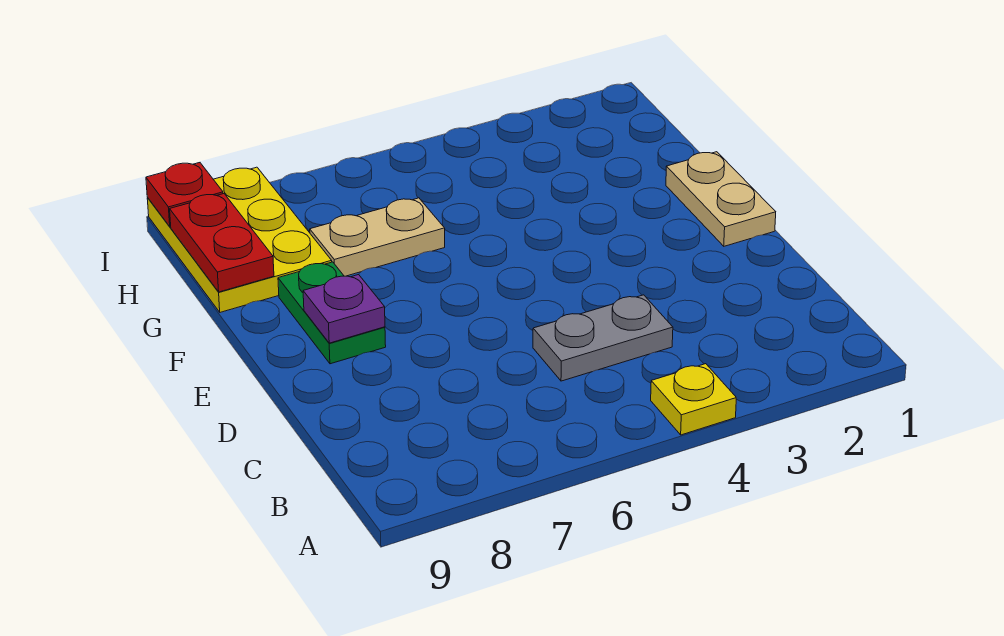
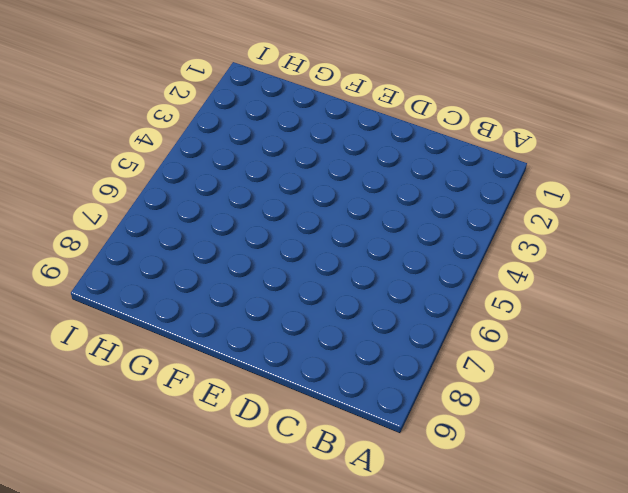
none -> yellow 1x1 plate [651,364,736,435]
none -> grey 1x2 plate [533,295,673,381]

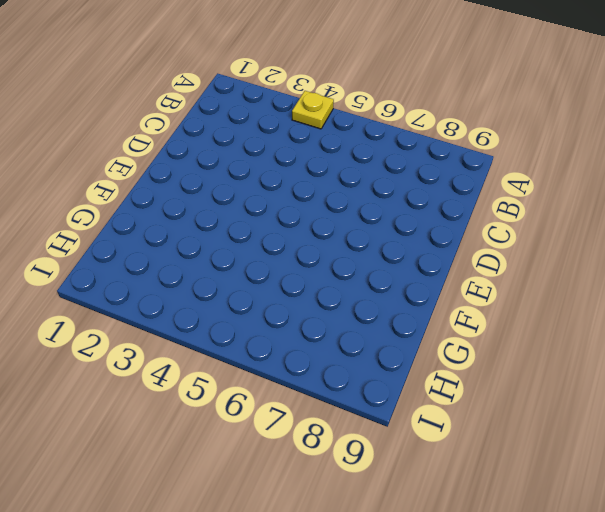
none -> grey 1x2 plate [533,295,673,381]
none -> tan 1x2 plate [666,152,776,246]

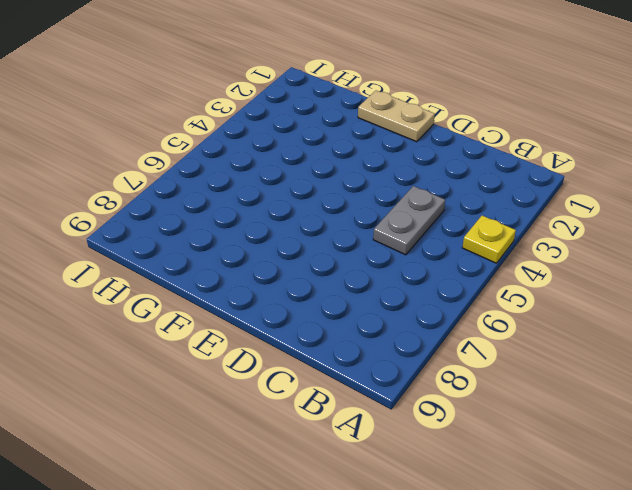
none -> green 1x2 plate [278,262,386,364]
none -> tan 1x2 plate [310,198,445,276]

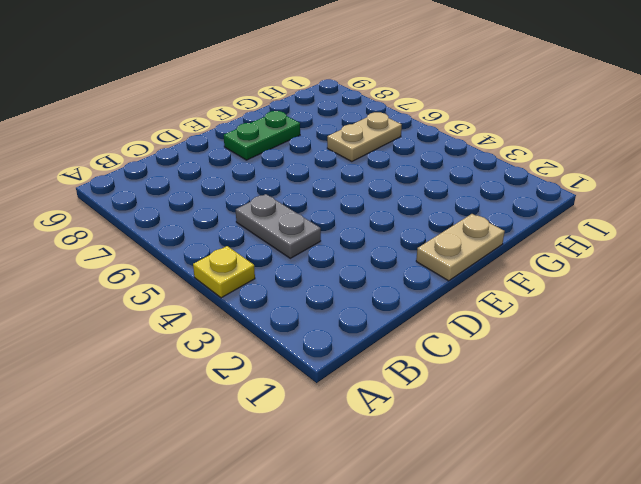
tan 1x2 plate [327,112,402,162] -> tan 1x2 plate turned to [310,198,445,276]
none -> yellow 2x3 plate [147,167,332,312]
none -> purple 1x1 plate [303,275,385,343]

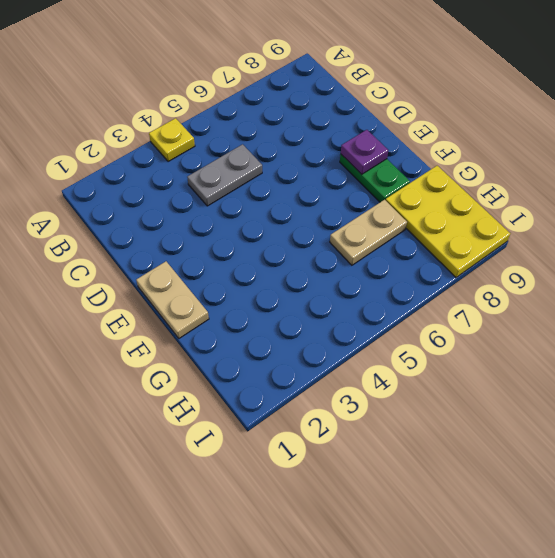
none -> red 1x2 plate [170,194,274,292]
none -> red 1x1 plate [146,163,223,227]

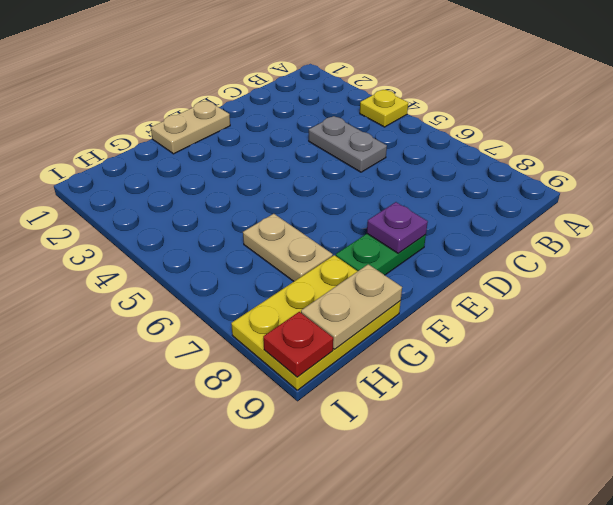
tan 1x2 plate [301,264,402,349] -> red 1x2 plate [170,194,274,292]

